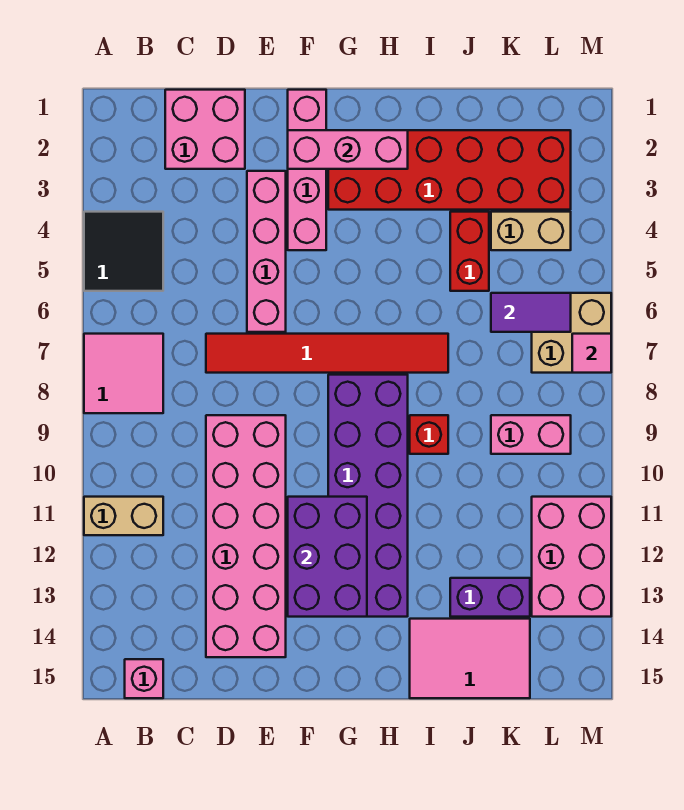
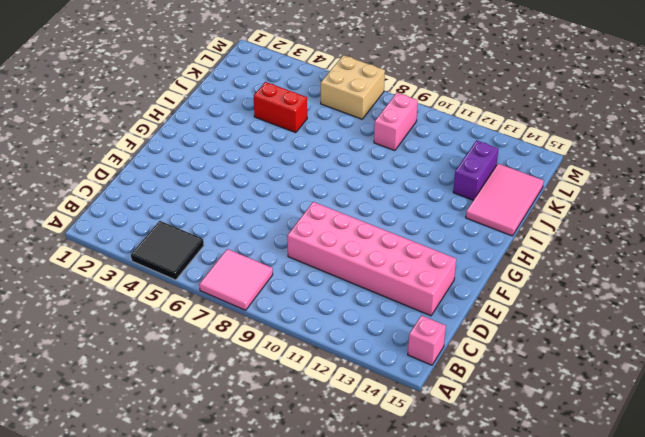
none -> tan 1x2 brick [84,497,163,535]
none -> pink 2x2 brick [165,90,245,169]
none -> red 1x6 tile [206,334,448,373]

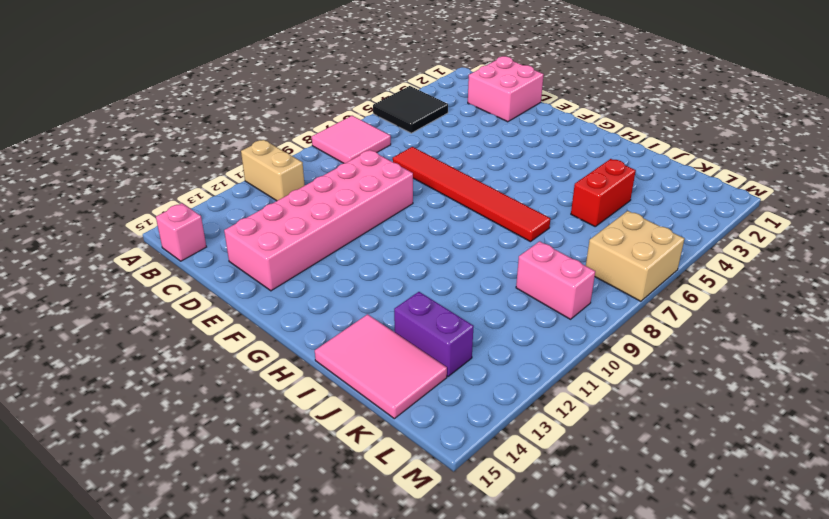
none -> pink 1x4 brick [247,171,286,332]
none -> pink 1x4 brick [288,90,326,250]
none -> red 2x6 brick [328,130,571,210]

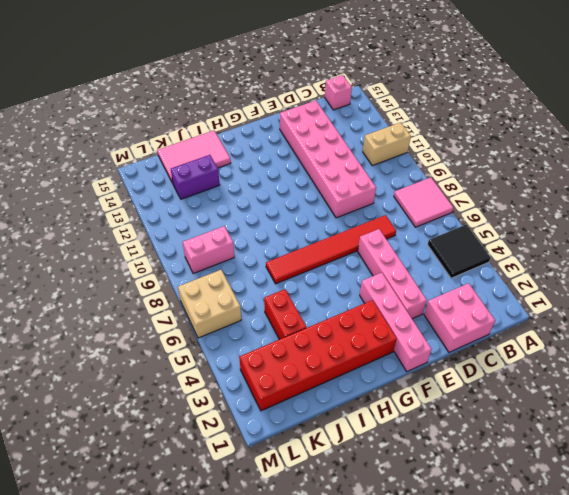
none -> purple 2x6 brick [328,375,408,617]
none -> red 1x1 brick [410,415,448,454]
none -> tan 1x2 brick [491,212,571,250]

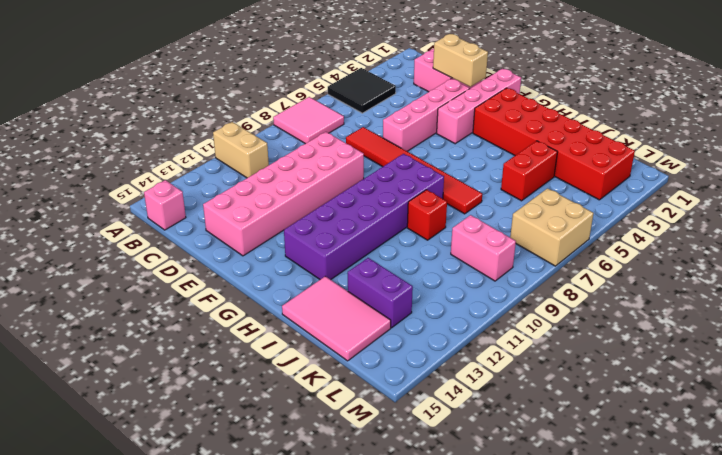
tan 1x2 brick [433,34,488,87] -> tan 1x2 brick moved to [491,212,571,250]
none -> pink 2x3 brick [532,497,611,617]
none -> pink 1x3 brick [288,130,408,169]
none -> purple 2x3 brick [288,497,367,617]

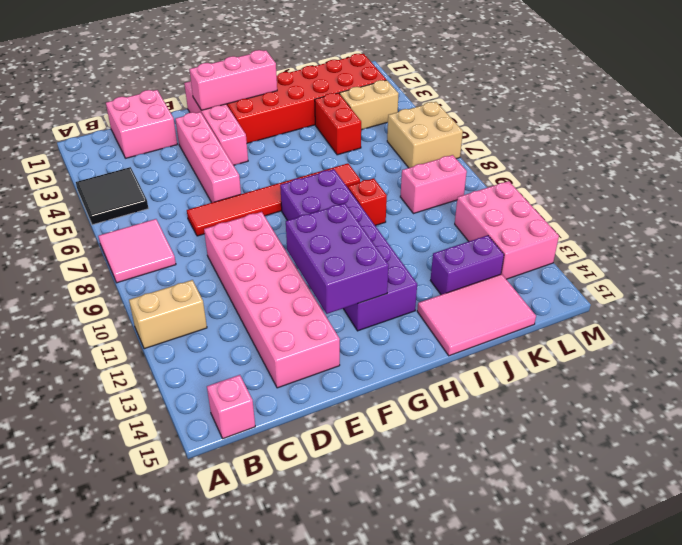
none -> purple 1x2 tile [491,293,571,332]
none -> pink 1x1 tile [572,334,611,373]

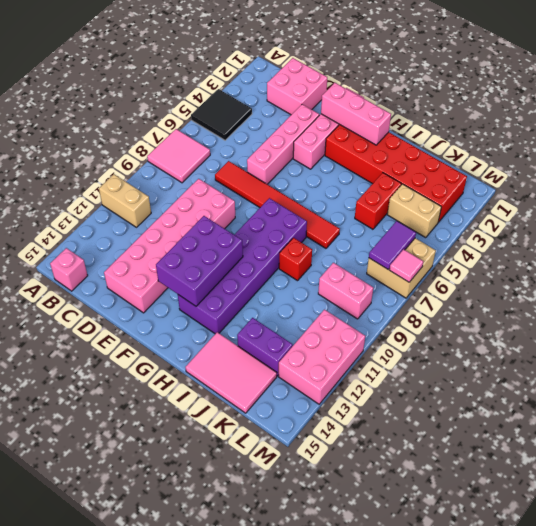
purple 1x2 tile [369,221,416,269] -> purple 1x2 tile turned to [491,293,571,332]

